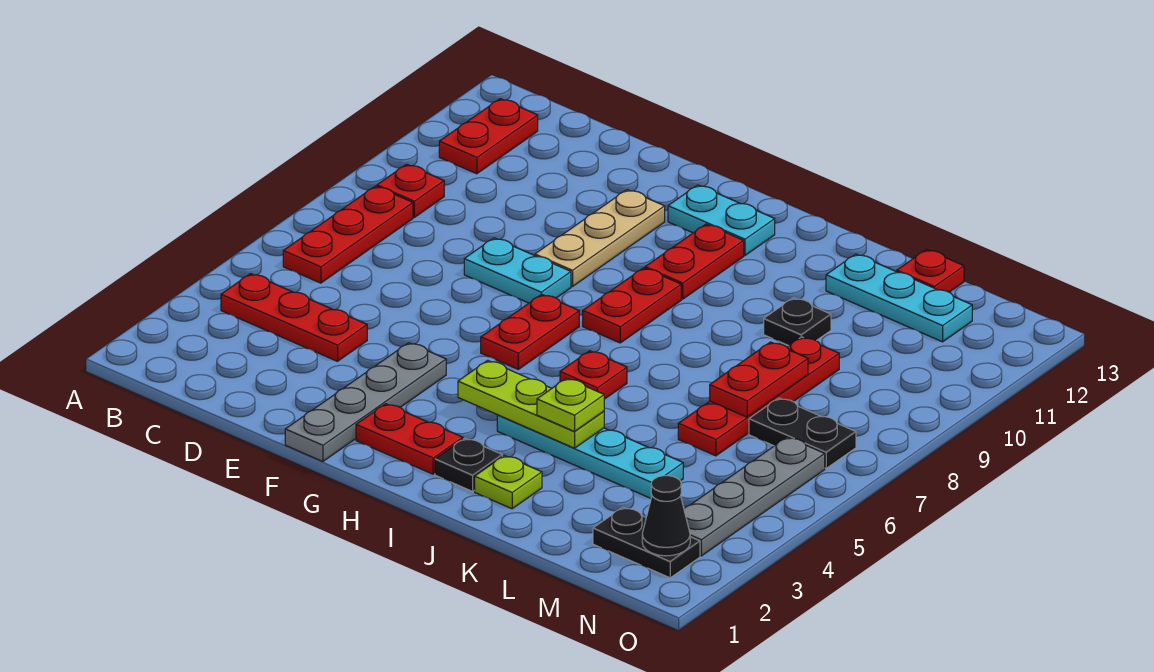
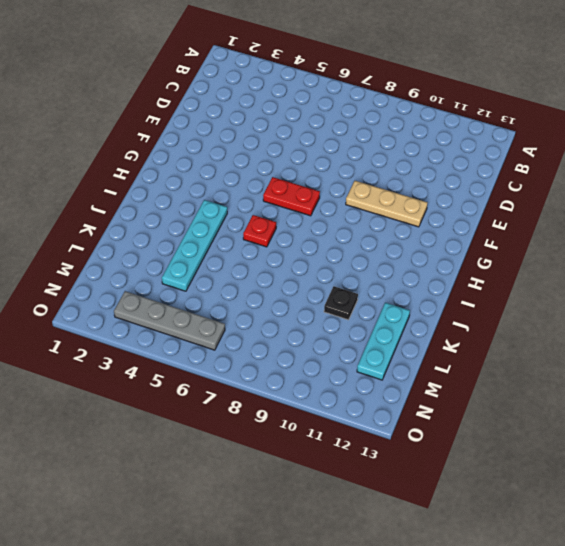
none -> red 1x3 plate [221,274,367,361]
none -> red 1x3 plate [283,186,413,283]
none -> red 1x1 plate [377,164,444,217]

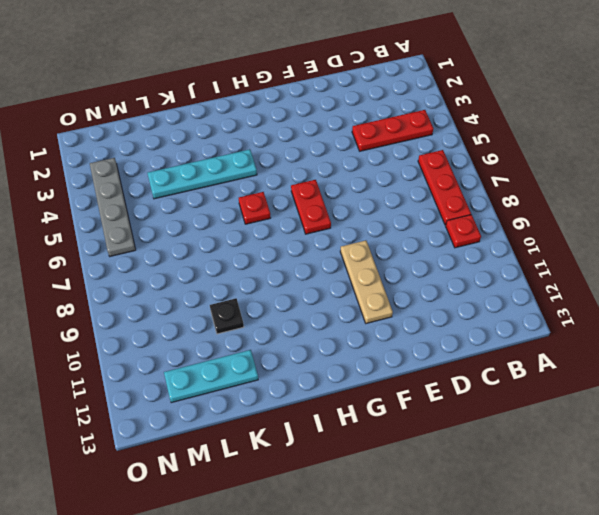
none -> red 1x2 plate [439,99,538,174]
none -> cyan 1x2 plate [464,238,571,303]
none -> grey 1x4 plate [285,343,446,462]

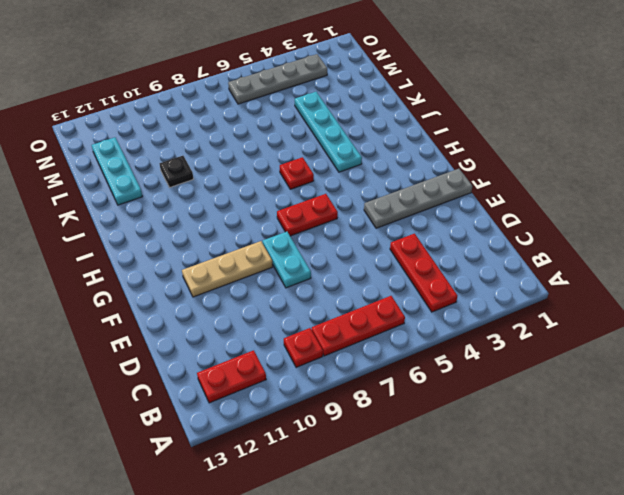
none -> red 1x2 plate [356,404,463,474]
none -> cyan 1x2 plate [668,185,775,255]
none -> red 1x2 plate [583,268,681,343]

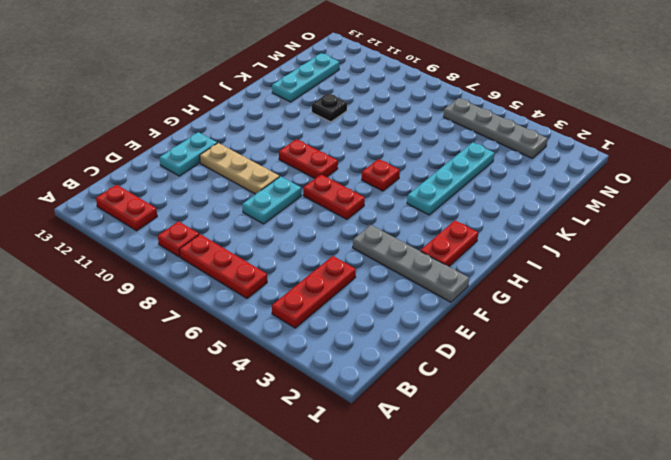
cyan 1x2 plate [160,132,217,176] -> cyan 1x2 plate moved to [668,185,775,255]
none -> red 1x2 plate [645,224,744,299]
none -> black 1x1 plate [435,438,502,491]
none -> lime 1x1 plate [475,455,542,509]

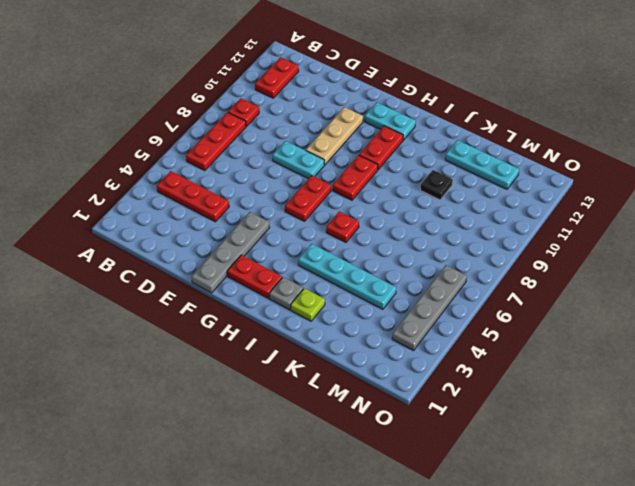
grey 1x1 plate [269,277,303,310] -> black 1x1 plate [435,438,502,491]
none -> red 1x4 plate [678,337,839,456]
none -> red 1x1 plate [897,250,964,292]
none -> black 1x2 plate [593,507,700,578]

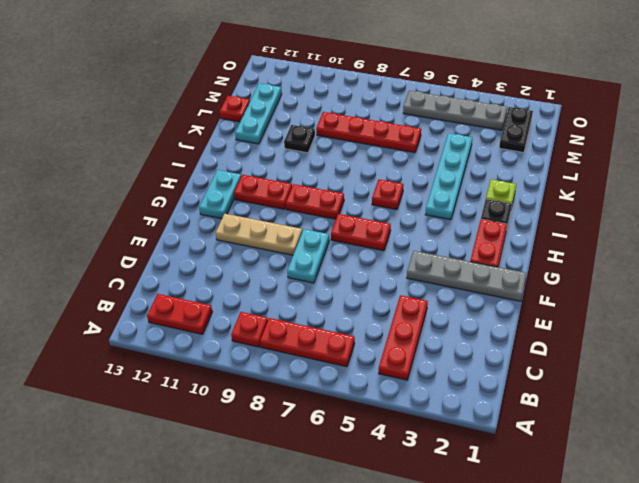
none -> black 1x2 plate [749,398,856,468]
none -> lime 1x3 plate [458,360,604,448]
none -> red 1x2 plate [710,342,808,417]

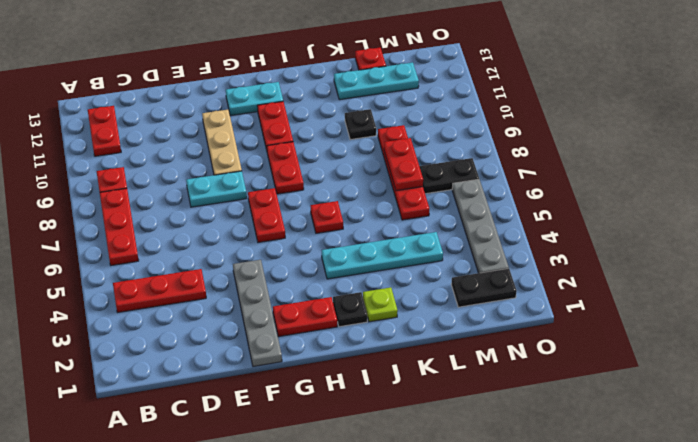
none -> lime 1x3 plate [458,360,604,448]
none -> black 1x1 cone [642,476,690,556]
none -> lime 1x1 plate [537,378,604,431]

